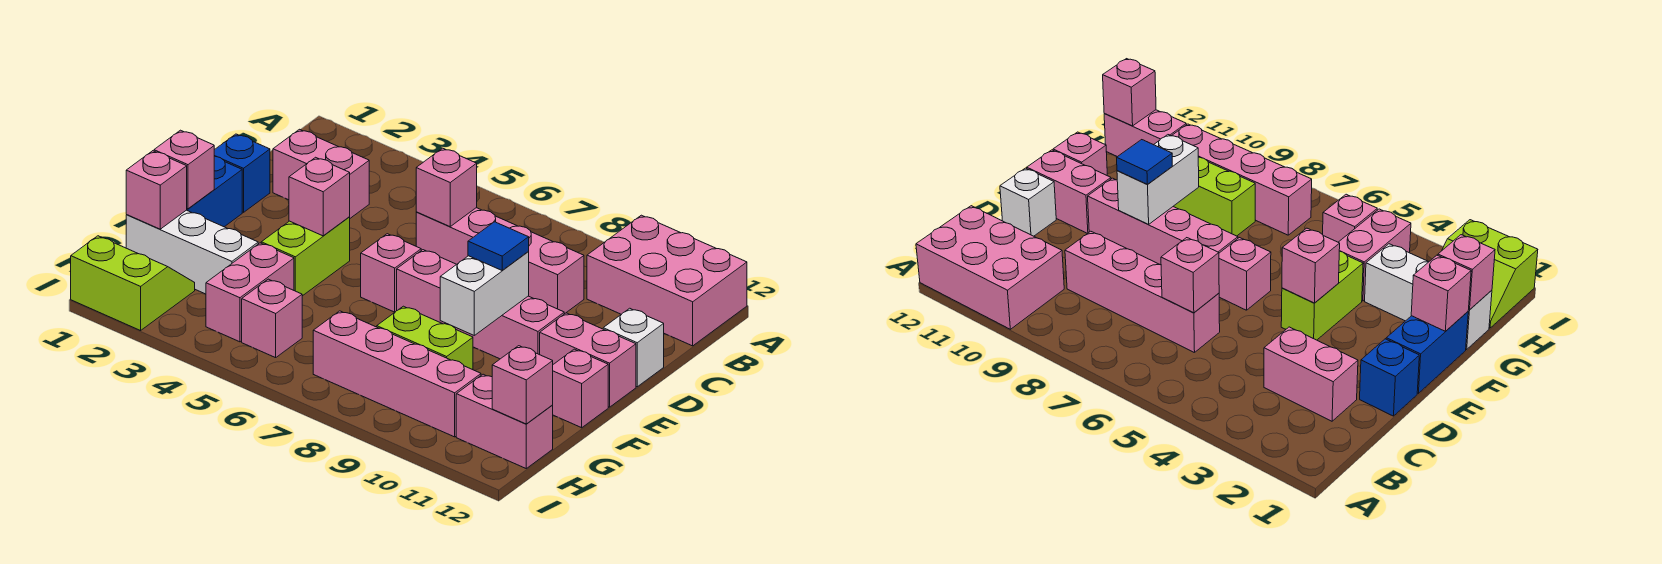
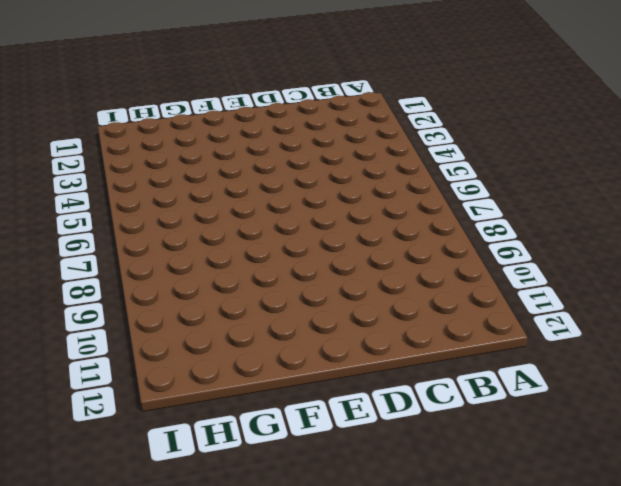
none -> pink 2x3 brick [587,215,747,346]
none -> pink 1x2 brick [273,129,369,218]
none -> pink 1x4 brick [416,208,584,314]

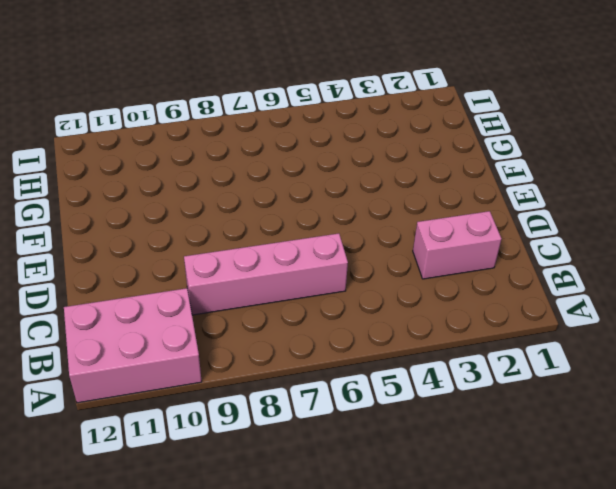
none -> blue 1x1 brick [214,134,270,212]
none -> white 1x1 brick [603,308,664,387]
none -> blue 1x2 brick [187,156,242,227]

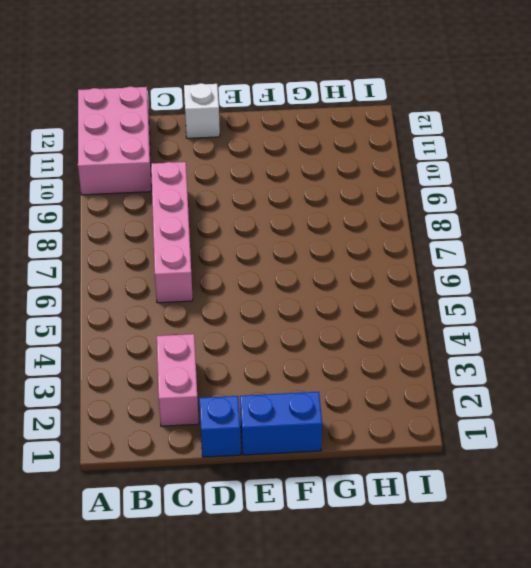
none -> lime 1x2 brick [261,217,350,296]
none -> pink 1x1 brick [361,234,421,312]
none -> pink 1x4 brick [397,250,564,359]

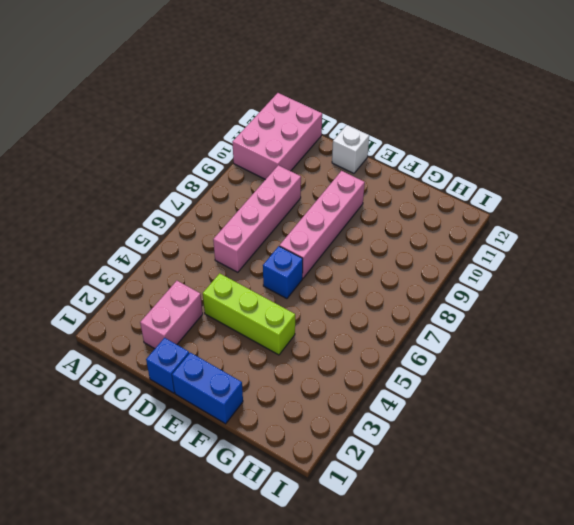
lime 1x3 brick [203,273,295,355] -> lime 1x2 brick [261,217,350,296]
blue 1x1 brick [263,246,303,299] -> pink 1x1 brick [361,234,421,312]
none -> pink 1x2 brick [540,313,636,407]
none -> pink 1x1 brick [553,349,608,428]
none -> white 1x3 brick [126,210,258,294]

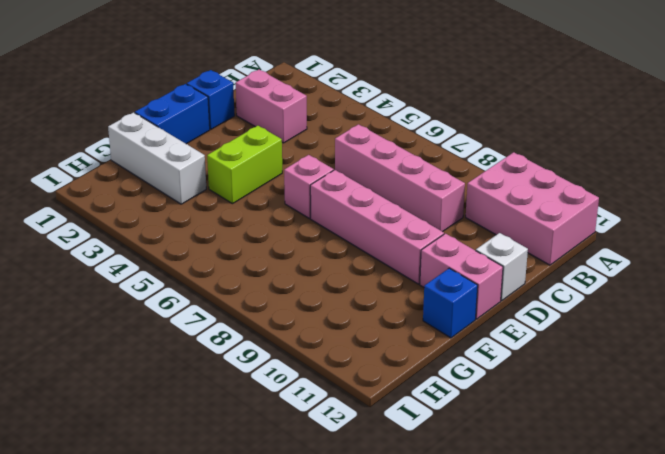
blue 1x1 brick [423,268,478,338] -> pink 1x1 brick [553,349,608,428]
none -> pink 1x2 brick [206,243,294,342]
none -> lime 1x2 brick [377,306,473,370]
none -> lime 2x2 slope [71,236,195,331]

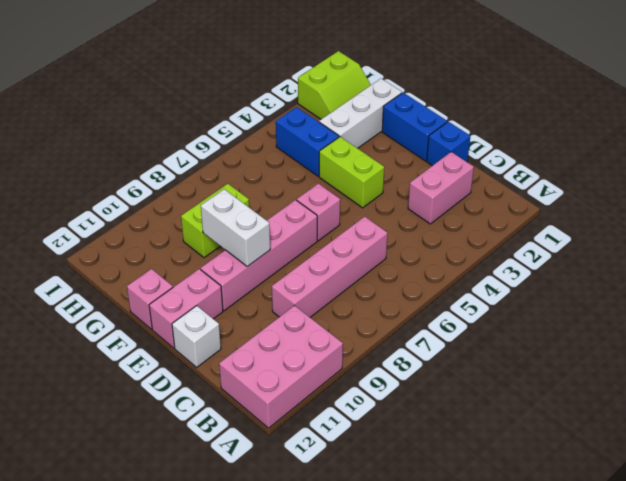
blue 1x2 brick [276,107,339,176] -> pink 1x2 brick [206,243,294,342]
none -> pink 1x1 brick [242,279,302,358]
none -> pink 1x4 brick [313,311,481,437]
none -> pink 1x2 brick [456,374,553,468]

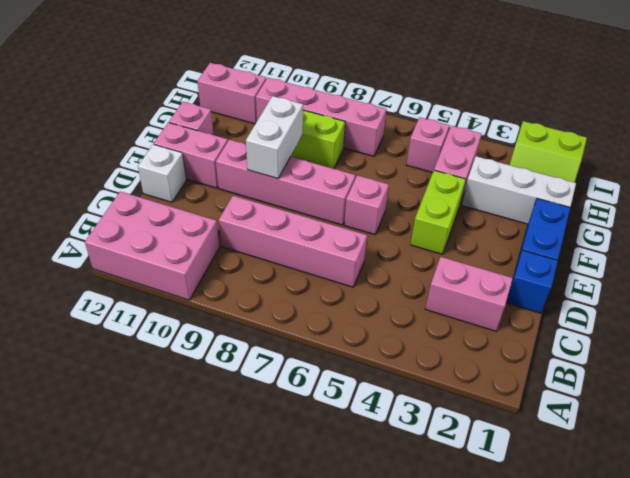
none -> pink 1x1 brick [416,148,477,226]
none -> pink 1x1 brick [289,157,350,236]
none -> pink 1x1 brick [154,130,214,209]

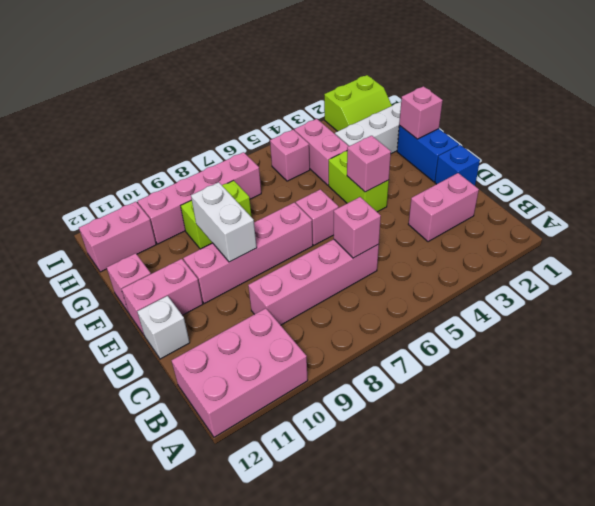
none -> pink 1x1 brick [126,151,187,229]
none -> pink 1x1 brick [492,346,553,424]
none -> blue 1x1 tile [468,222,529,270]

